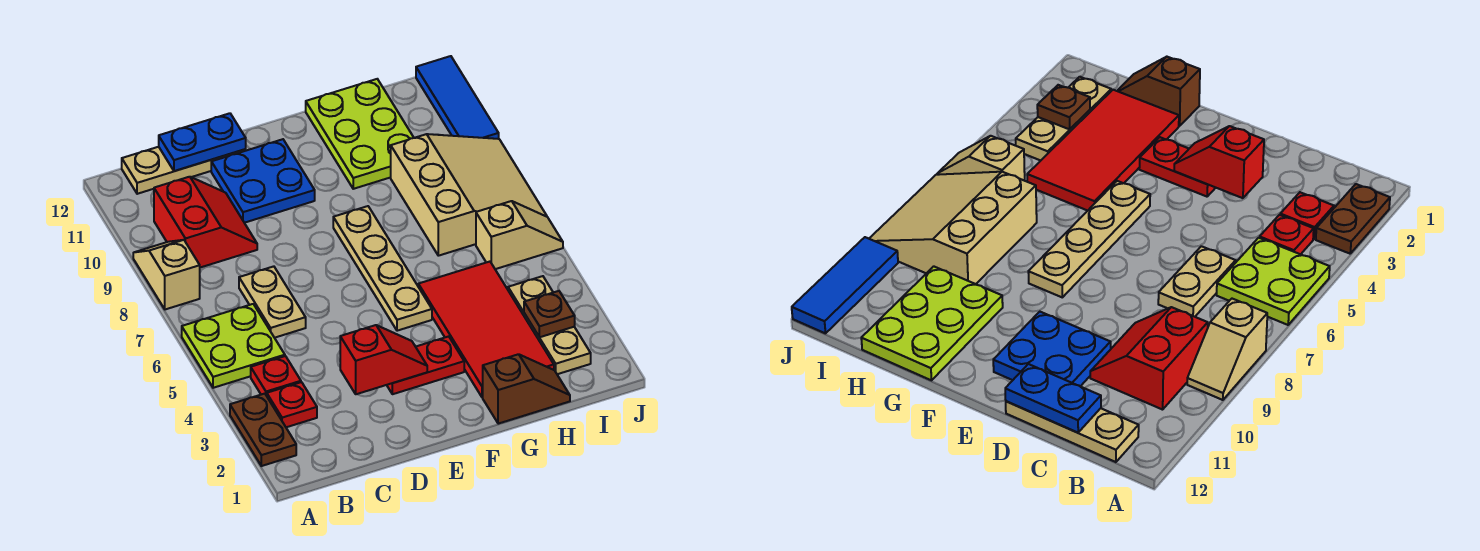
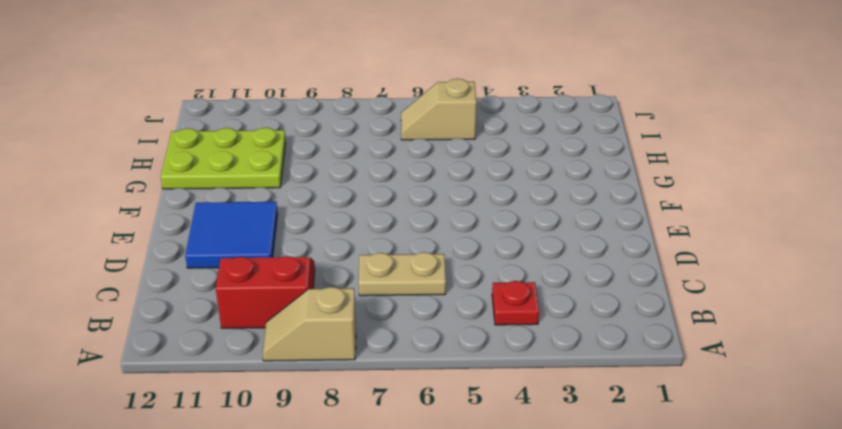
blue 2x2 tile [185,202,278,268] -> blue 2x2 plate [211,139,315,223]
tan 1x2 slope [401,79,477,140] -> tan 1x2 slope turned to [476,201,563,269]
none -> brown 1x2 plate [230,394,296,466]
none -> lime 2x2 plate [182,304,285,388]
none -> red 1x1 plate [267,382,317,427]

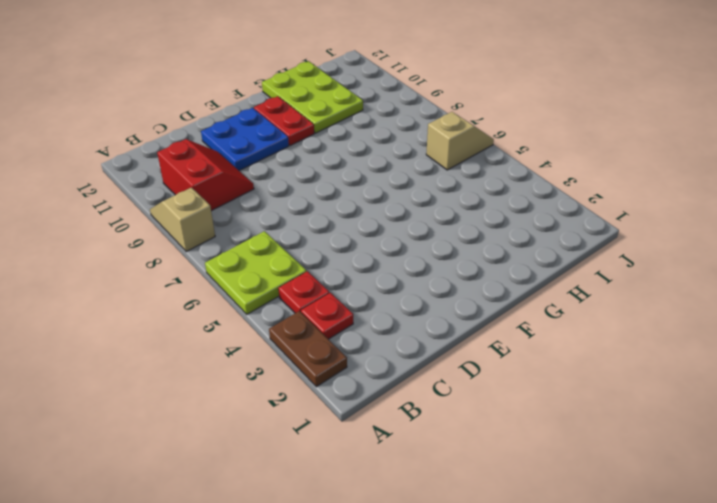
red 1x2 plate [254,96,314,146] -> red 1x2 plate turned to [387,336,464,394]
none -> tan 1x3 plate [122,147,246,194]
none -> tan 1x2 plate [239,266,306,338]
none -> tan 1x4 plate [333,206,432,331]

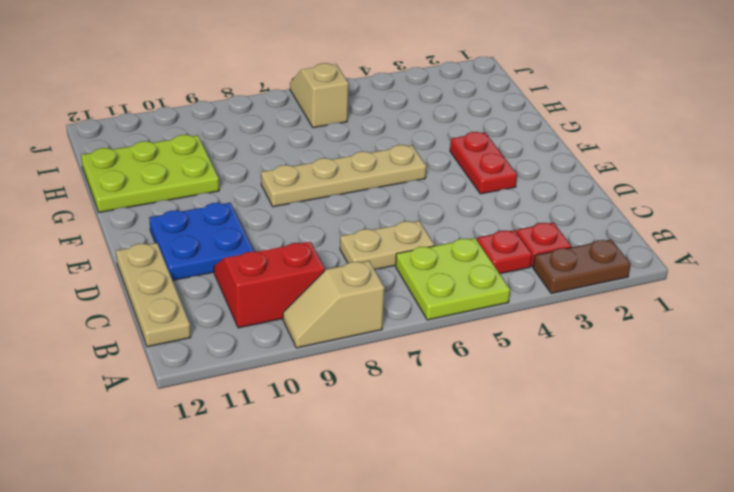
none -> brown 1x2 slope [483,354,570,424]
none -> red 2x4 tile [418,262,554,398]
none -> tan 3x3 slope [391,134,547,256]

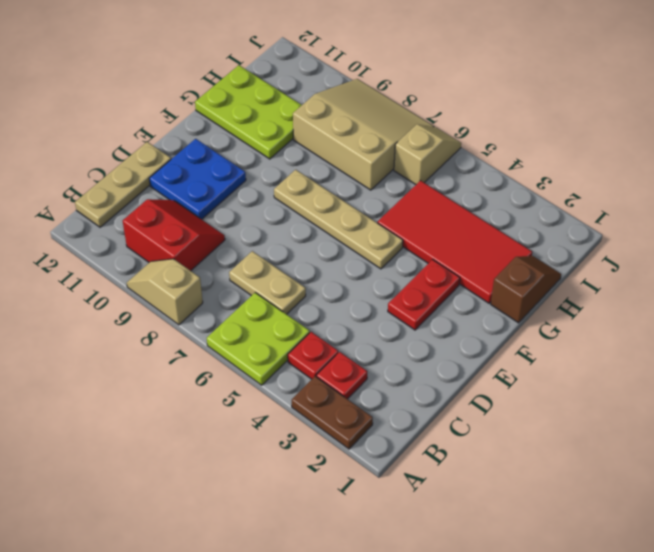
none -> tan 1x3 plate [508,276,591,374]
none -> blue 1x3 tile [416,56,499,139]
none -> blue 1x2 plate [159,113,246,171]

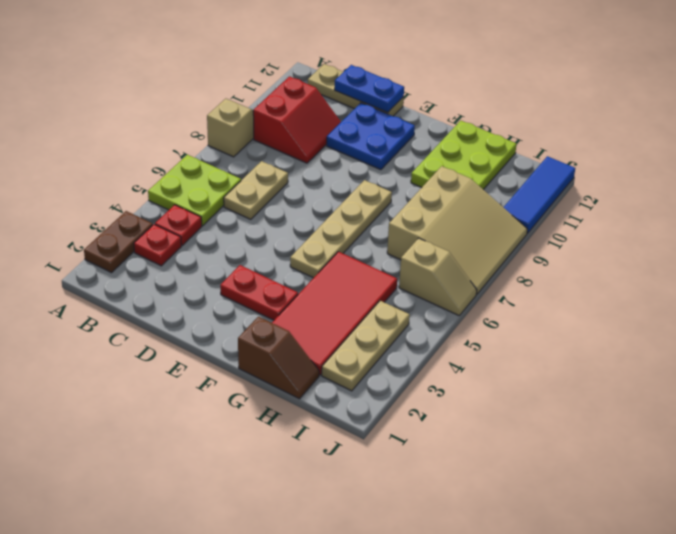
none -> red 1x2 slope [340,325,427,394]
none -> brown 1x1 plate [524,291,575,337]

